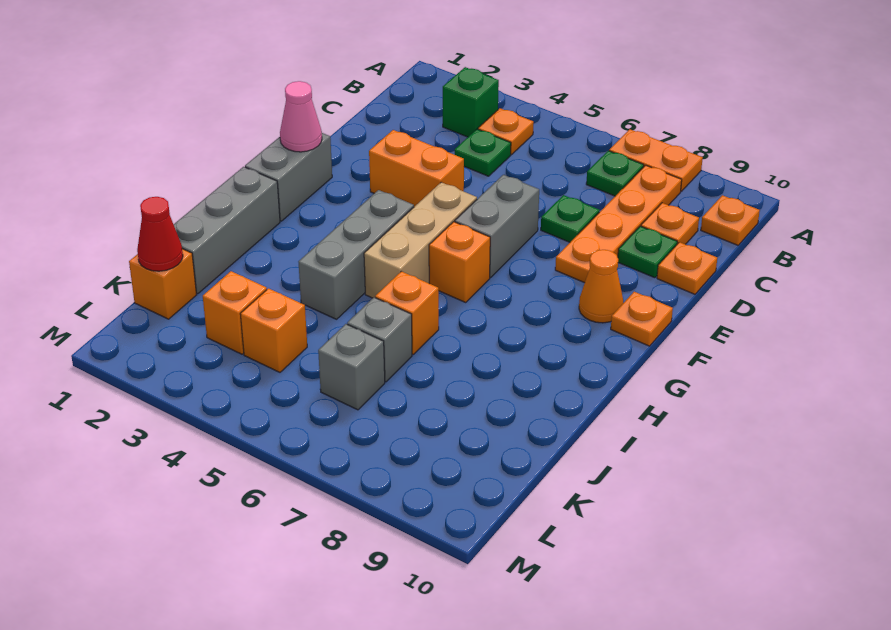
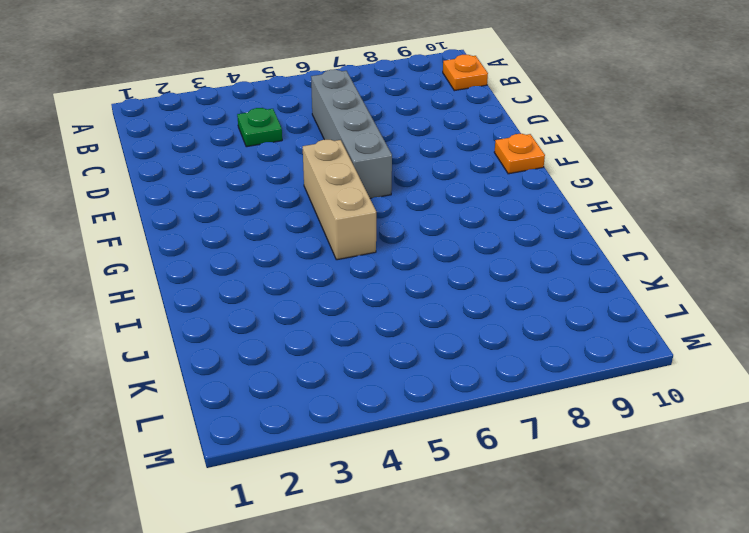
grey 1x4 brick [311,70,392,199] -> grey 1x2 brick [455,175,539,277]
none -> orange 1x2 plate [609,129,703,191]
none -> green 1x1 brick [443,67,499,137]
none -> orange 1x1 plate [478,108,534,155]

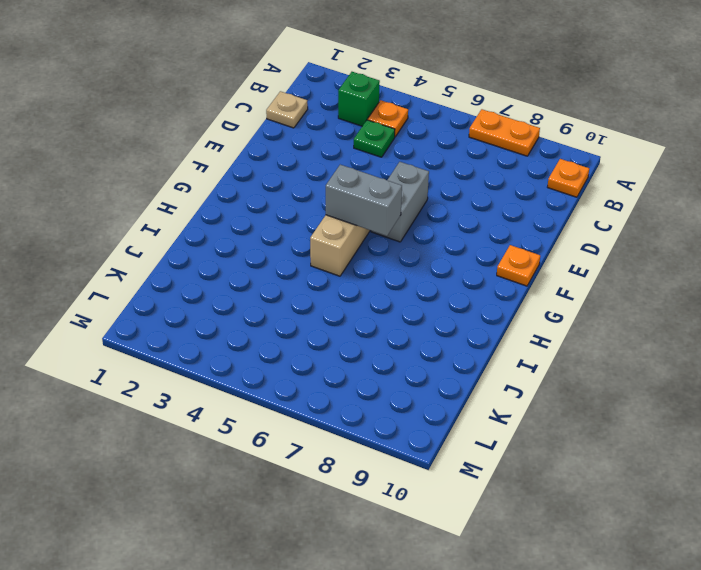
tan 1x1 plate [266,91,308,128] -> none
grey 1x2 brick [326,165,402,236] -> grey 1x2 brick turned to [245,133,332,221]
none -> green 1x1 plate [586,151,644,196]
none -> orange 1x4 plate [555,165,682,283]
none -> orange 1x1 plate [641,203,699,244]

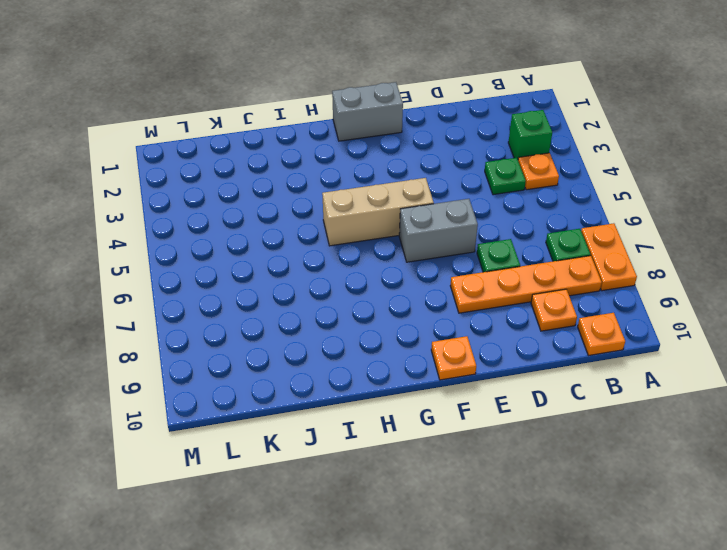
none -> green 1x1 plate [618,226,677,278]
none -> orange 1x1 plate [657,242,717,294]
none -> orange 1x2 brick [369,130,464,207]

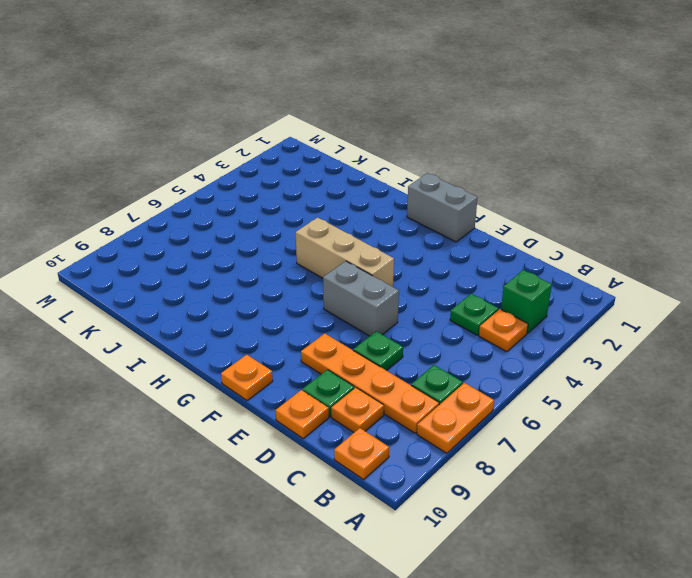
none -> orange 1x2 brick [369,130,464,207]
none -> orange 1x1 cone [579,250,623,323]
none -> grey 1x3 brick [299,190,414,319]

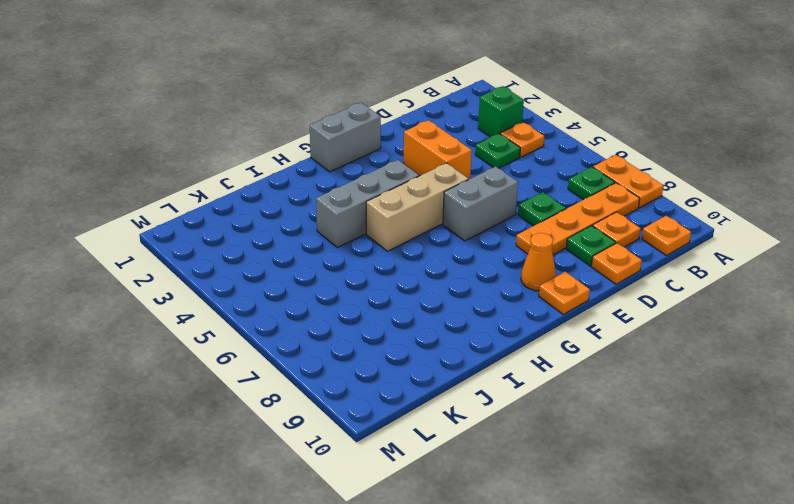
none -> orange 1x1 brick [429,222,490,302]
none -> grey 1x3 brick [173,167,280,294]
none -> orange 1x1 brick [375,271,439,354]

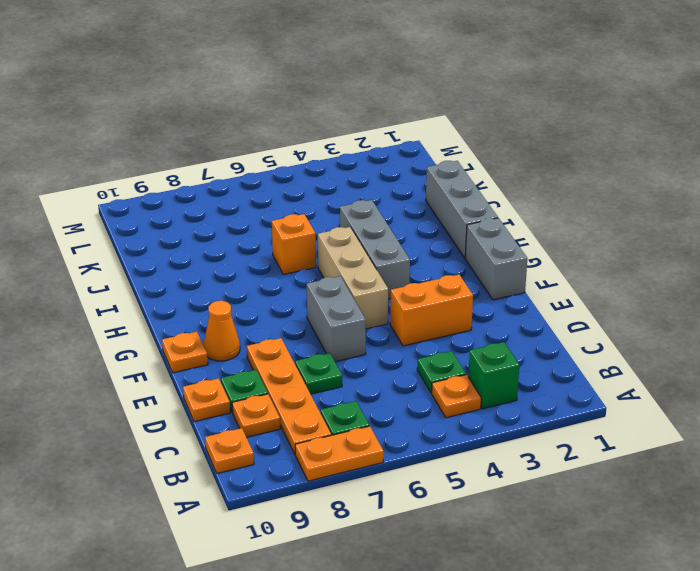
none -> orange 1x1 brick [429,222,490,302]
none -> grey 1x1 brick [347,297,412,382]
none -> orange 1x1 brick [129,249,197,319]

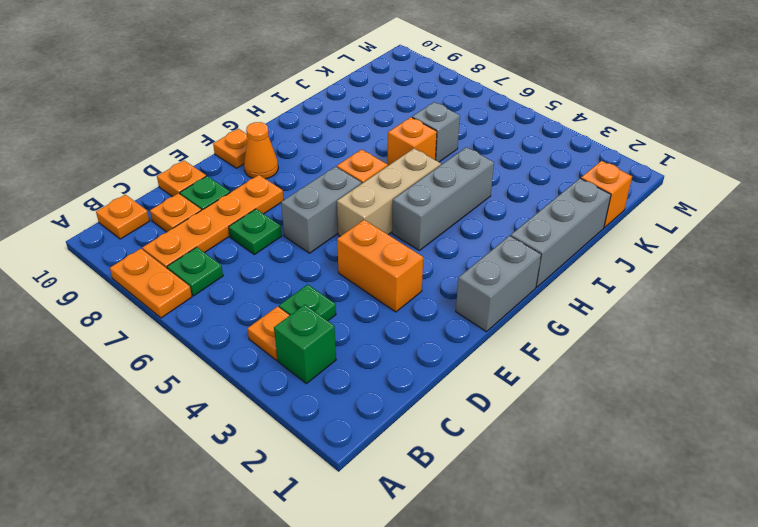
none -> orange 1x1 brick [203,271,267,354]
none -> orange 1x1 brick [240,288,307,372]
none -> grey 1x1 brick [318,324,385,410]

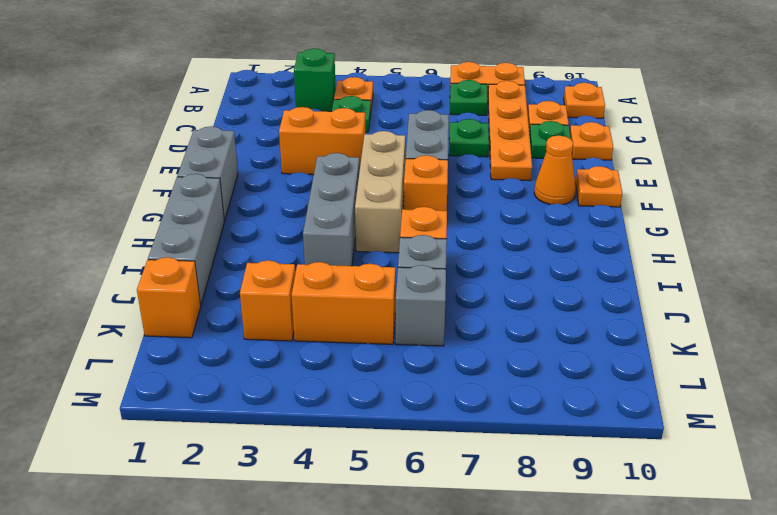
orange 1x2 brick [292,262,395,344] -> orange 1x1 brick [240,288,307,372]
none -> pink 1x1 cone [280,81,322,152]
none -> red 1x1 cone [137,197,183,271]

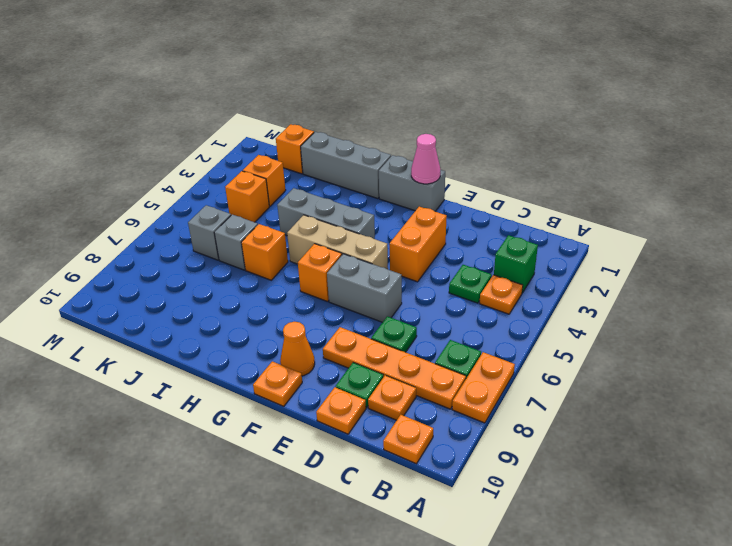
none -> red 1x1 cone [137,197,183,271]

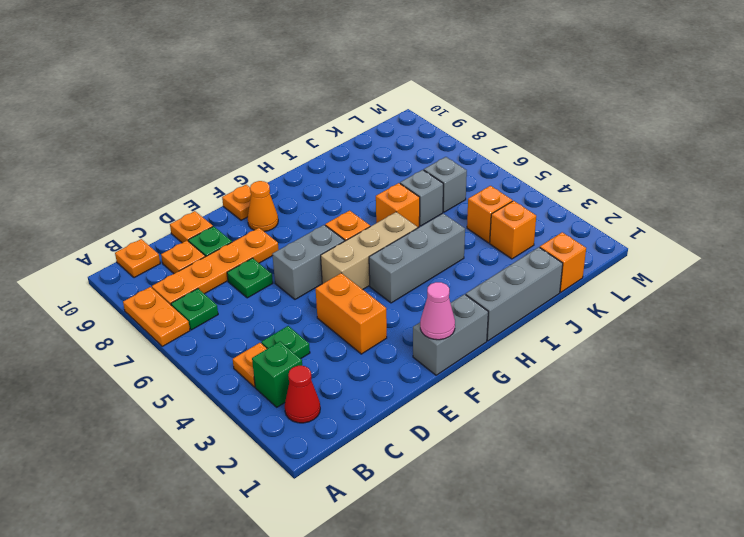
red 1x1 cone [285,366,320,423] -> red 1x1 cone moved to [137,197,183,271]

